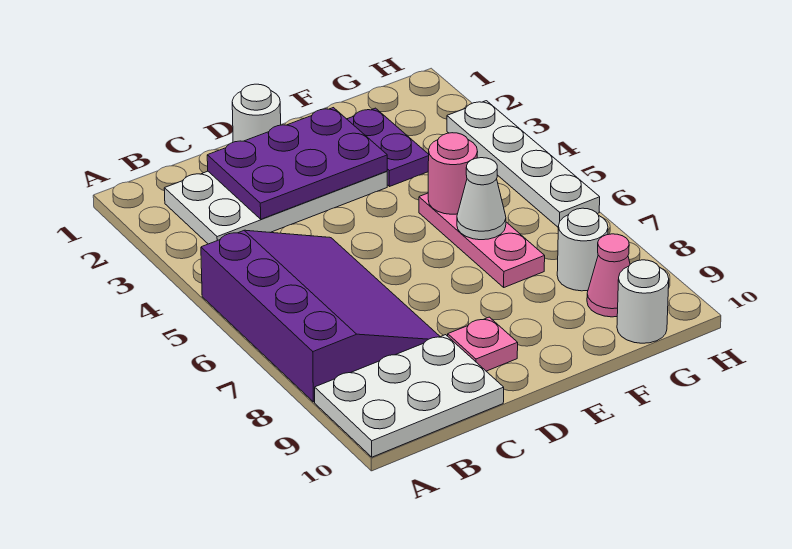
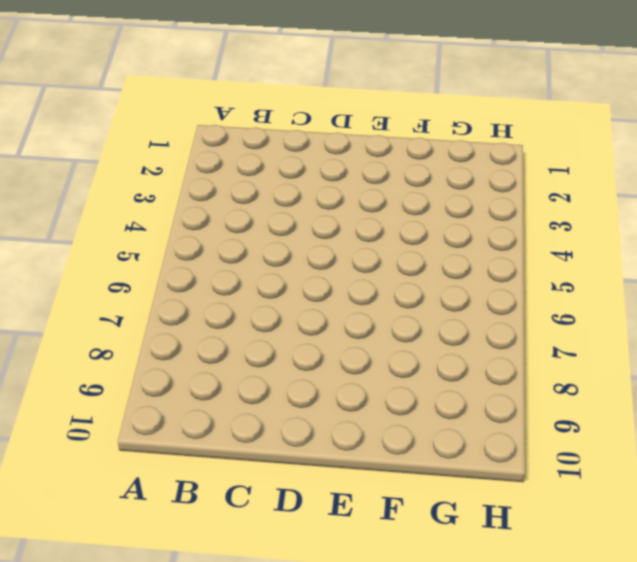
none -> purple 3x4 slope [201,230,440,402]
none -> white 2x3 plate [315,335,504,457]
none -> white 2x4 plate [164,171,387,244]

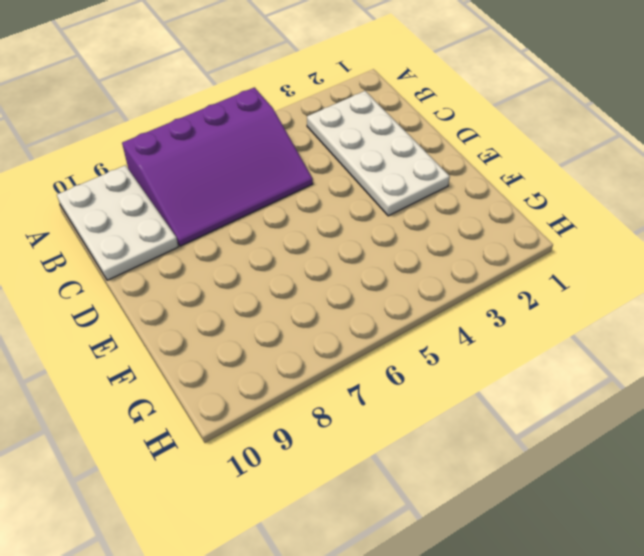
none -> white 1x1 round brick [232,84,281,142]
none -> pink 1x1 plate [448,317,518,371]
none -> purple 1x2 plate [347,108,429,187]

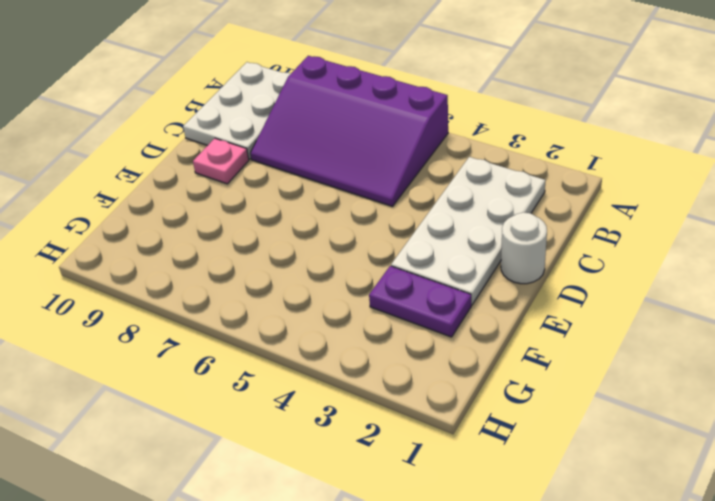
none -> pink 1x3 plate [419,193,545,287]
none -> white 1x1 round brick [557,208,608,291]
none -> pink 1x1 cone [587,234,630,317]

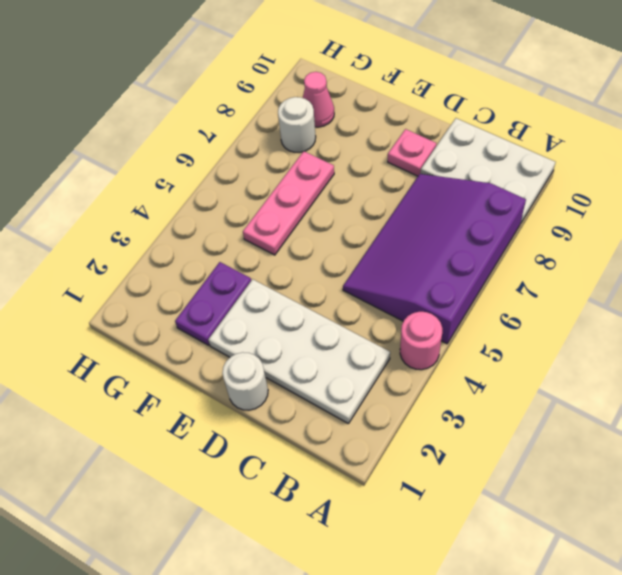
pink 1x1 round brick [400,312,442,370] -> pink 1x1 round brick moved to [428,133,478,214]
none -> white 1x1 round brick [617,260,669,343]
none -> white 1x4 plate [447,101,600,227]
none -> purple 2x3 plate [207,108,387,219]

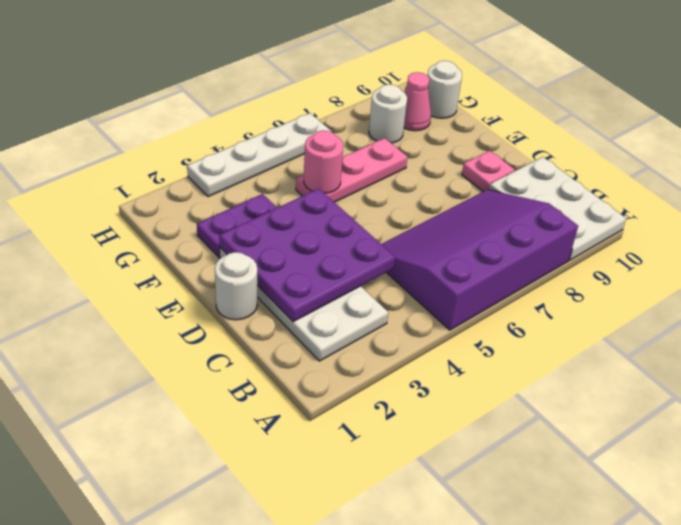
purple 3x3 plate [219,189,395,322] -> purple 2x3 plate [207,108,387,219]
none -> white 1x1 cone [457,158,506,240]

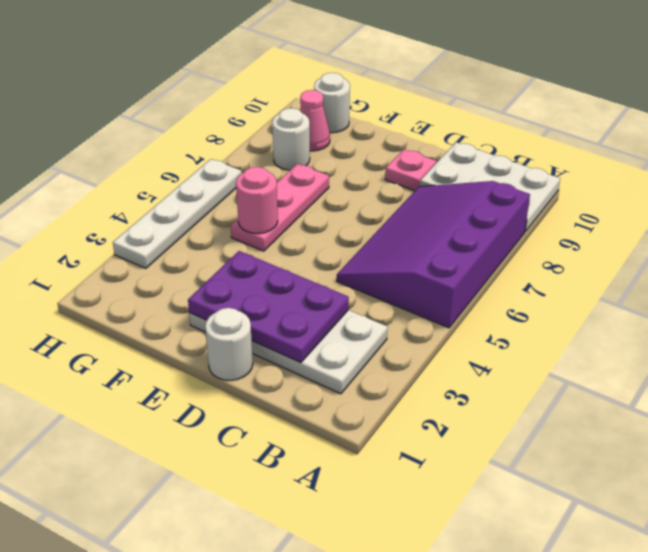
none -> purple 1x2 plate [347,108,429,187]
none -> white 1x1 cone [457,158,506,240]

